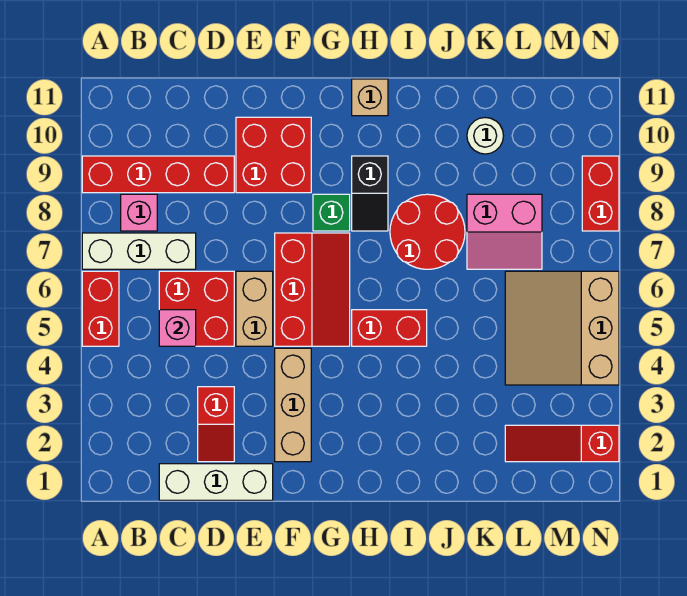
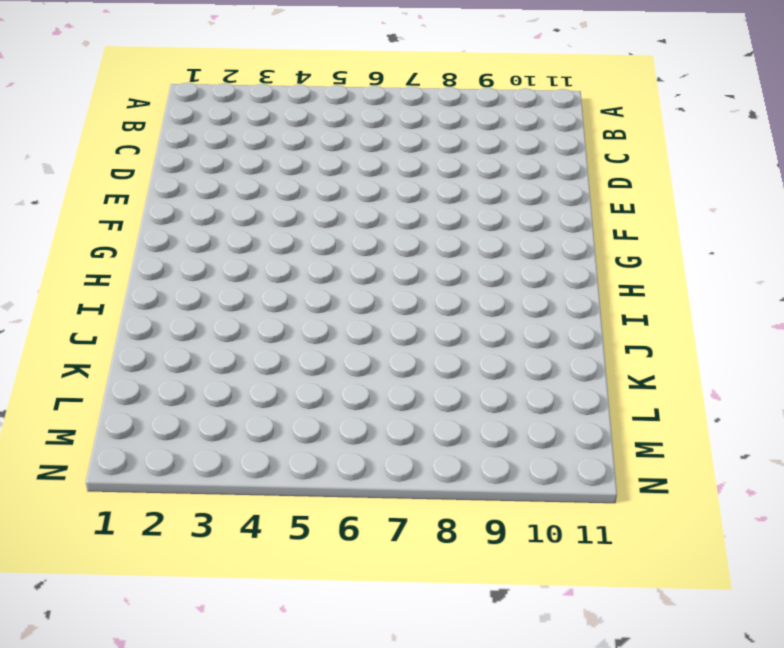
none -> red 1x2 brick [82,271,119,346]
none -> white 1x3 brick [82,233,196,269]
none -> red 1x4 brick [82,156,234,193]

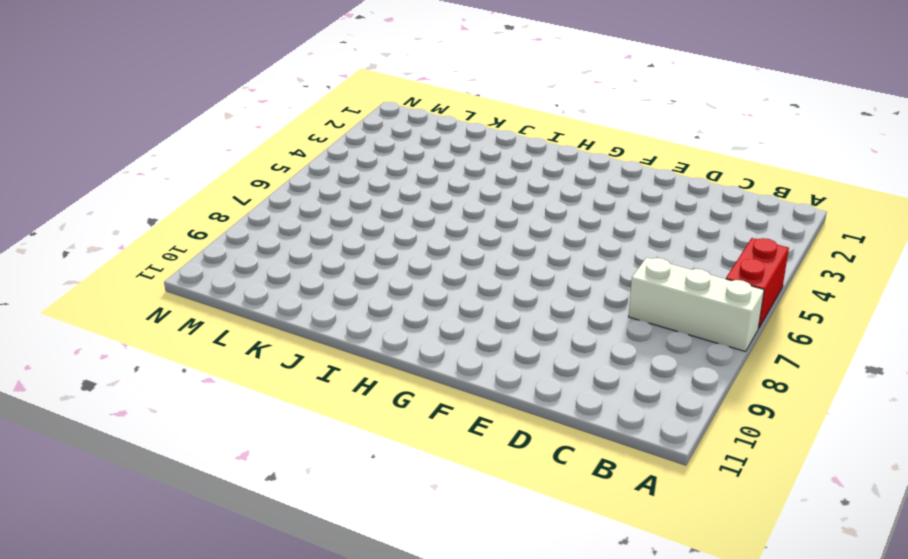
none -> red 1x4 brick [82,156,234,193]
none -> pink 1x1 brick [121,194,157,231]
none -> white 1x3 brick [159,464,273,500]

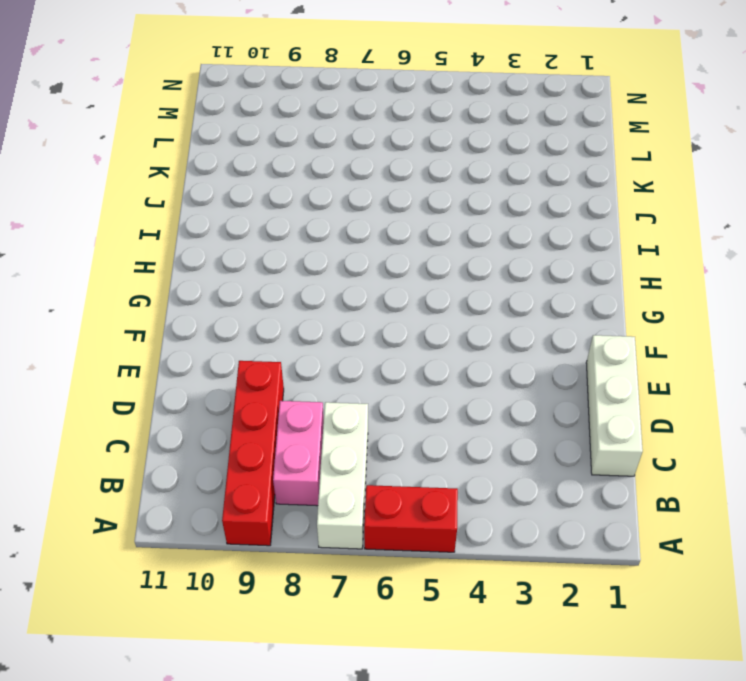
pink 1x2 brick [273,401,324,506] -> pink 1x1 brick [121,194,157,231]
none -> red 2x2 brick [159,271,234,346]
none -> red 1x2 slope [198,387,234,462]
none -> tan 1x2 brick [236,271,273,346]

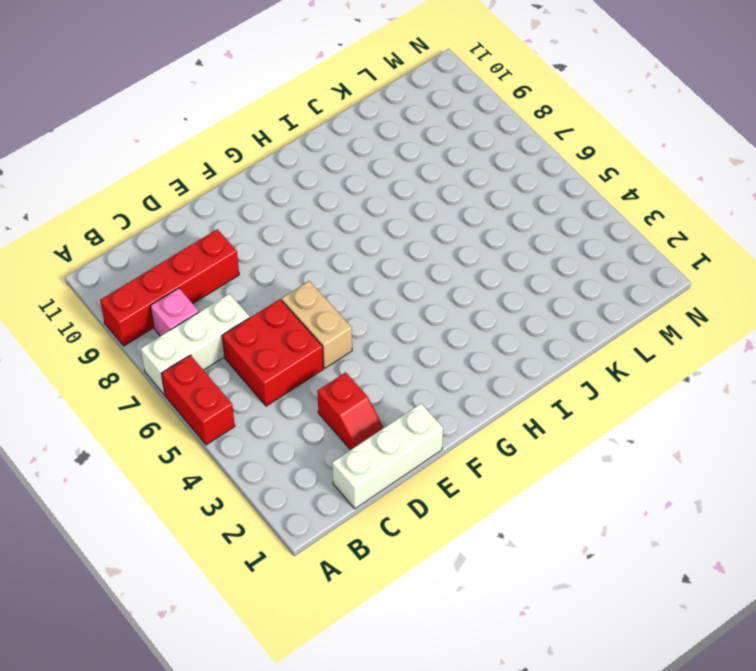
none -> red 2x2 brick [236,117,311,193]
none -> tan 1x3 brick [275,348,311,462]
none -> red 2x3 slope [275,233,350,346]

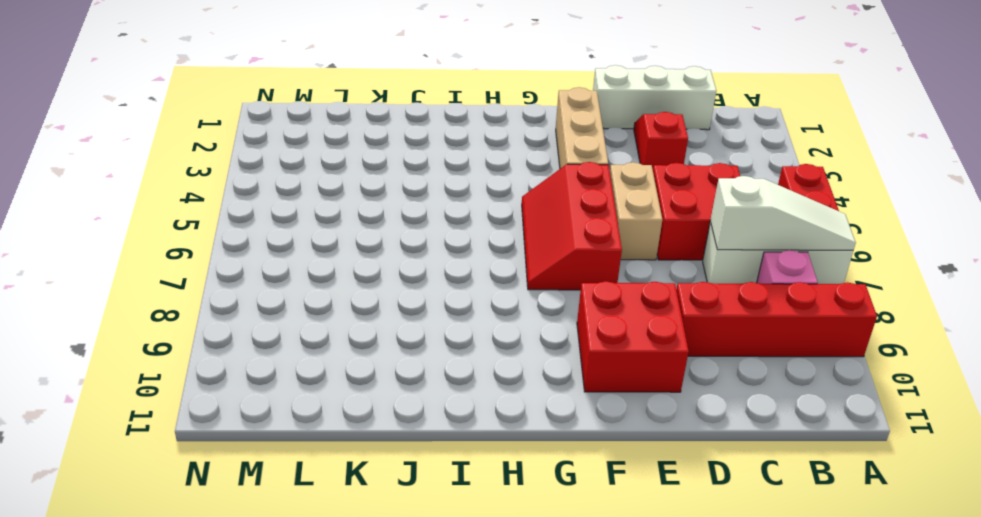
white 1x3 slope [710,176,856,250] -> none
none -> green 1x1 brick [313,194,350,231]
none -> red 1x2 brick [352,310,427,346]
none -> black 1x2 slope [352,156,388,231]

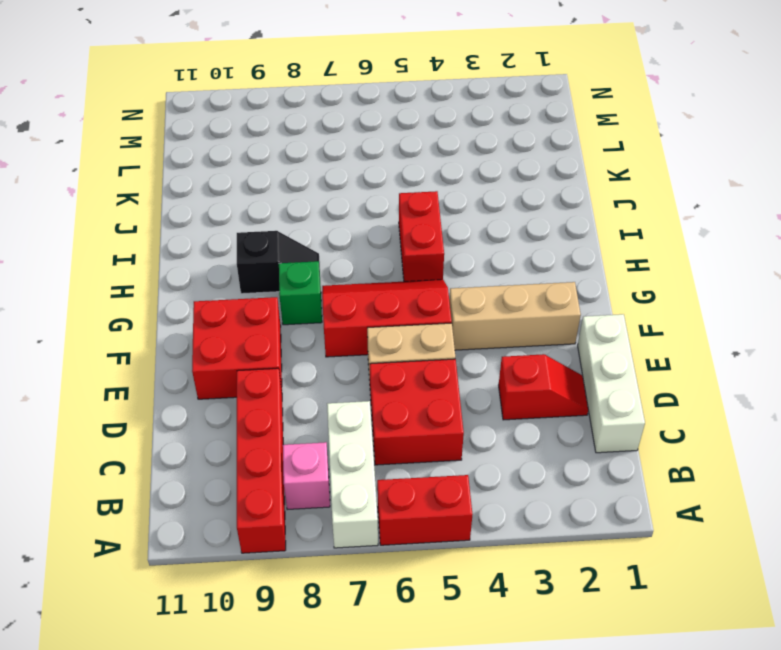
none -> tan 1x1 brick [352,79,388,116]
none -> red 2x2 round brick [390,194,465,269]
none -> pink 2x2 slope [467,194,542,269]

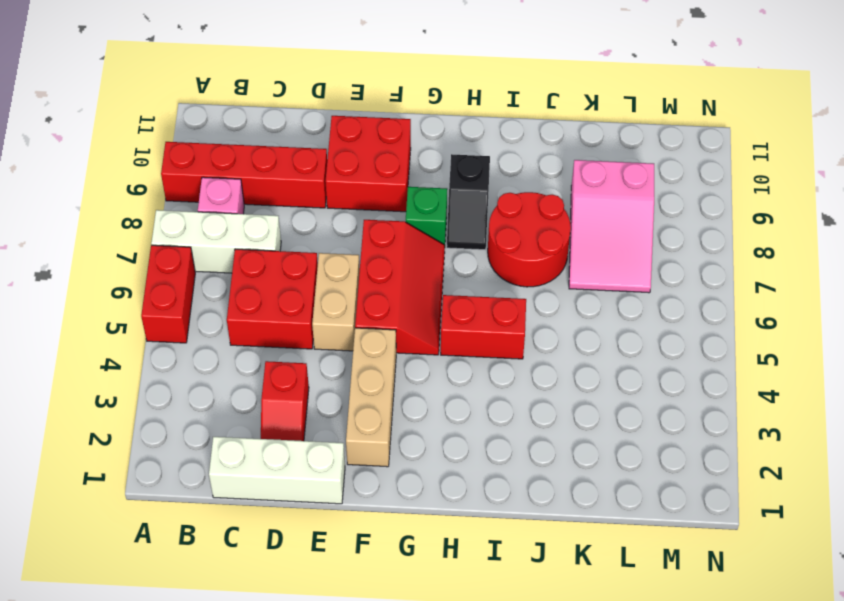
pink 2x3 slope [569,160,654,293] -> pink 2x2 slope [467,194,542,269]
none -> tan 1x1 brick [352,79,388,116]
none -> white 1x1 round brick [467,118,503,154]
none -> red 1x3 slope [505,425,619,462]

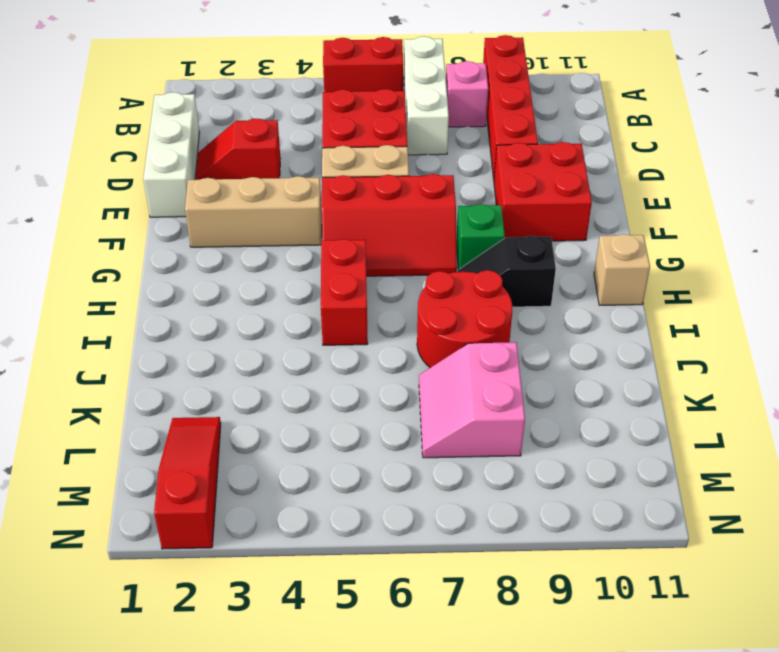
none -> white 1x1 round brick [467,118,503,154]
none -> tan 3x3 slope [505,271,619,385]
none -> red 1x2 brick [582,156,619,231]

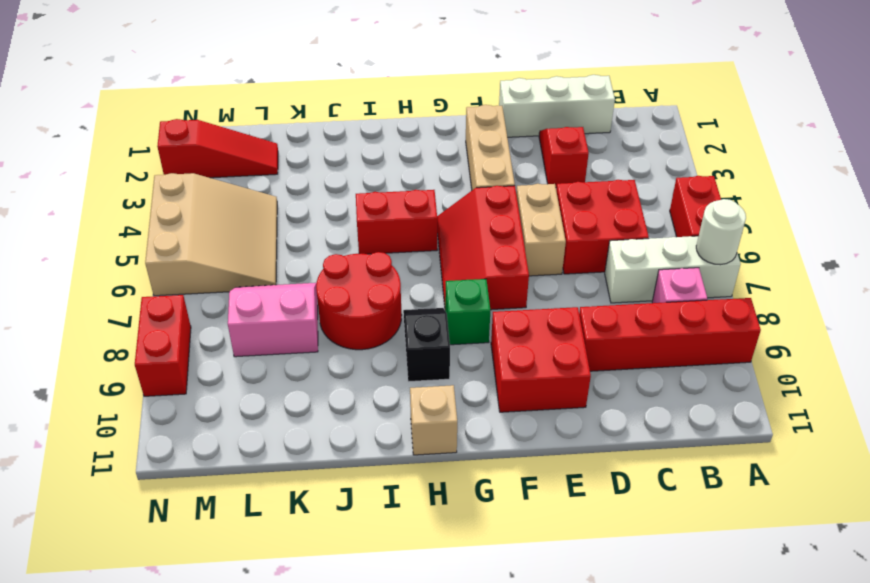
white 1x1 round brick [696,199,746,265] -> white 1x1 round brick moved to [467,118,503,154]
none -> pink 1x1 brick [159,310,196,346]

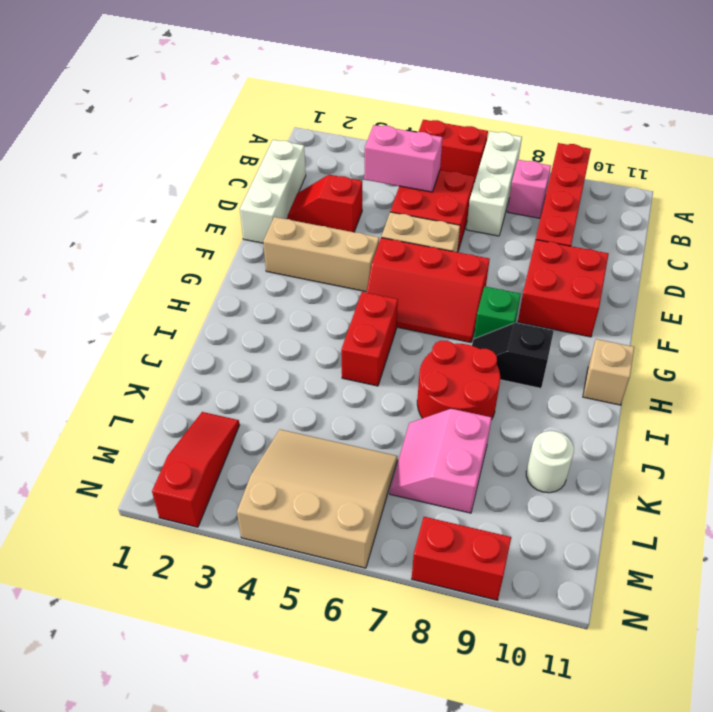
pink 1x2 brick [364,125,443,192] -> pink 1x1 brick [159,310,196,346]

